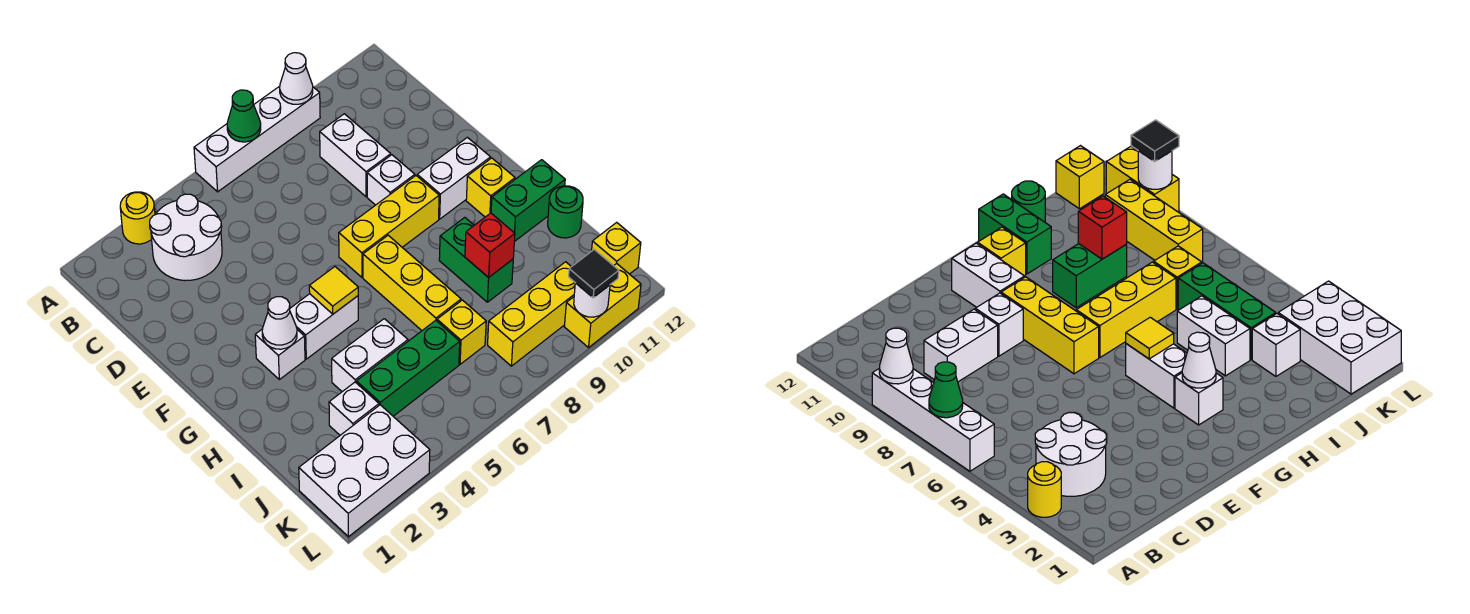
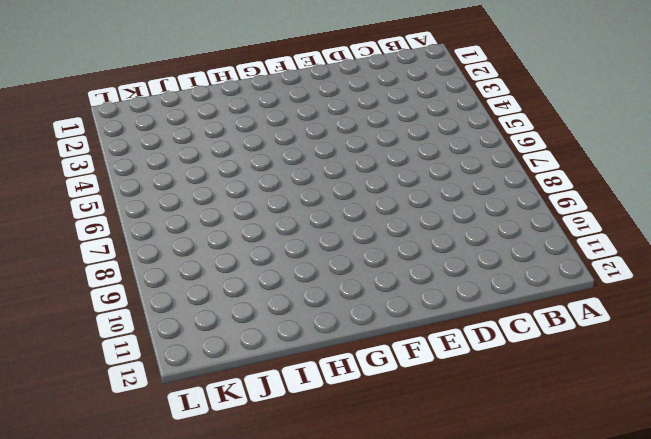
none -> yellow 1x1 round brick [120,192,155,244]
none -> white 1x4 brick [194,86,320,192]
none -> white 2x2 round brick [150,194,222,281]

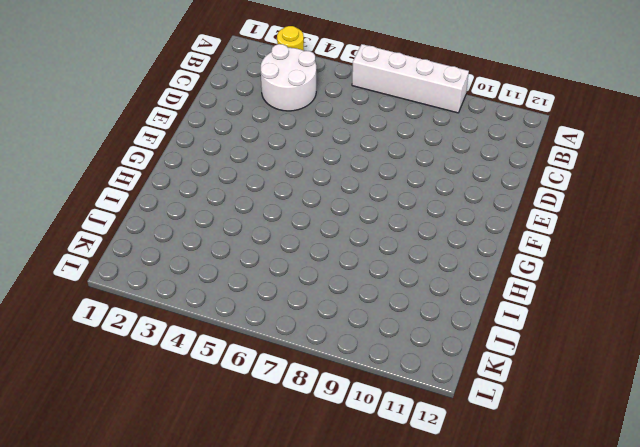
none -> white 1x2 brick [320,114,391,197]
none -> white 1x1 brick [367,155,415,205]
none -> yellow 1x3 brick [339,176,439,277]

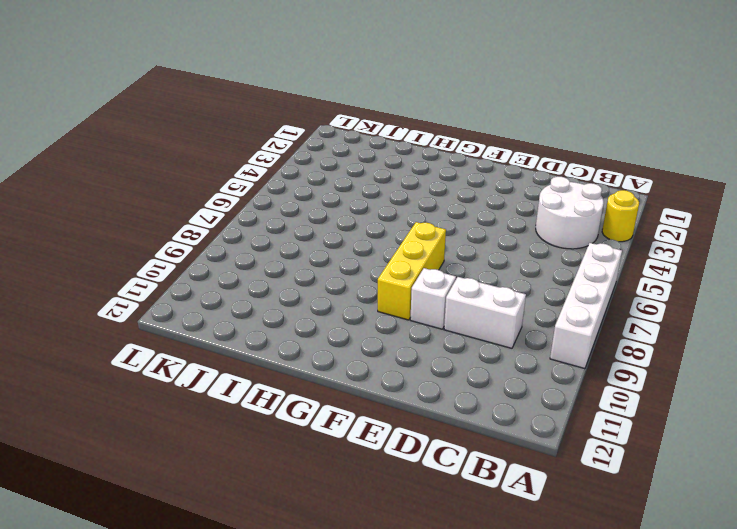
none -> white 1x2 brick [417,137,491,219]
none -> white 1x1 brick [255,329,305,379]
none -> white 1x2 brick [290,294,358,359]

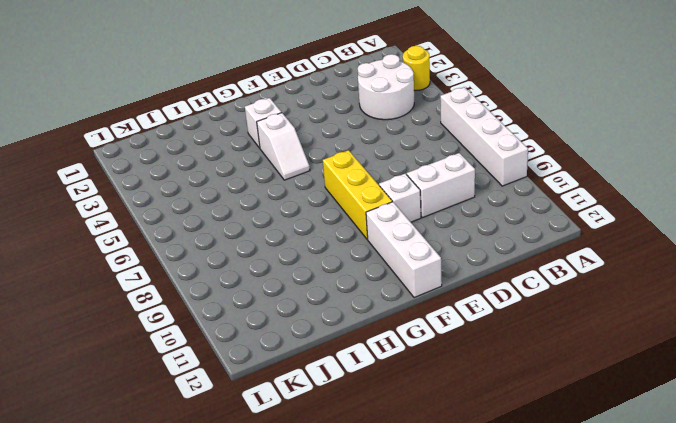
white 1x3 brick [366,202,442,298] -> white 1x2 brick [417,137,491,219]
white 1x2 slope [257,113,310,180] -> white 1x2 brick [290,294,358,359]
none -> yellow 1x3 brick [363,235,461,330]
none -> yellow 1x1 brick [466,158,515,217]
none -> green 1x2 brick [439,218,513,302]

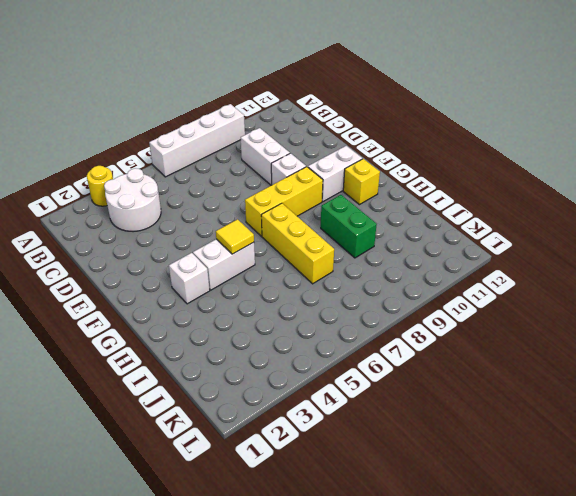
none -> green 1x2 brick [491,160,565,242]
none -> white 1x2 brick [332,319,408,392]
none -> green 1x1 round brick [548,186,583,238]

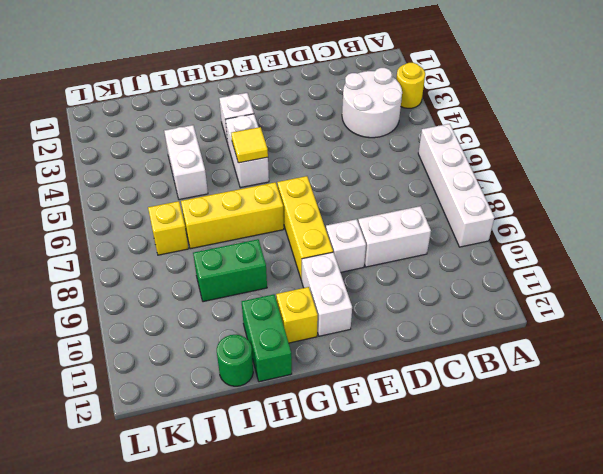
none -> white 1x1 brick [329,382,379,435]
none -> green 1x3 brick [356,320,460,416]
none -> white 2x3 brick [299,405,430,537]

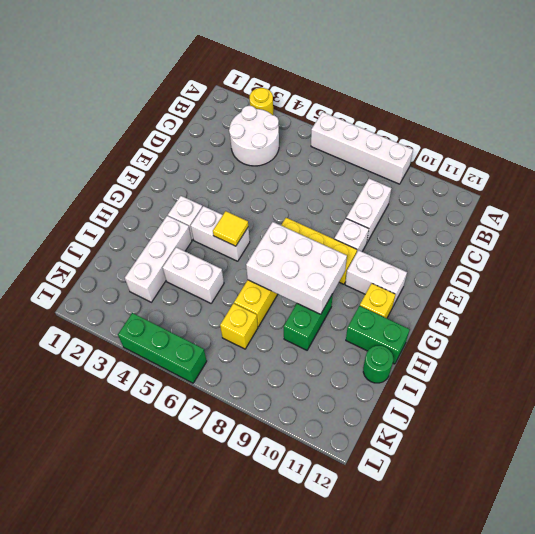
white 2x3 brick [246,222,347,314] -> white 2x3 brick moved to [299,405,430,537]
white 1x3 brick [125,216,192,302] -> white 1x1 brick [329,382,379,435]
green 1x3 brick [118,313,207,383] -> green 1x3 brick moved to [356,320,460,416]
none -> yellow 1x3 brick [488,262,575,366]
none -> yellow 1x1 brick [592,222,641,274]
none -> yellow 1x2 brick [564,264,641,348]

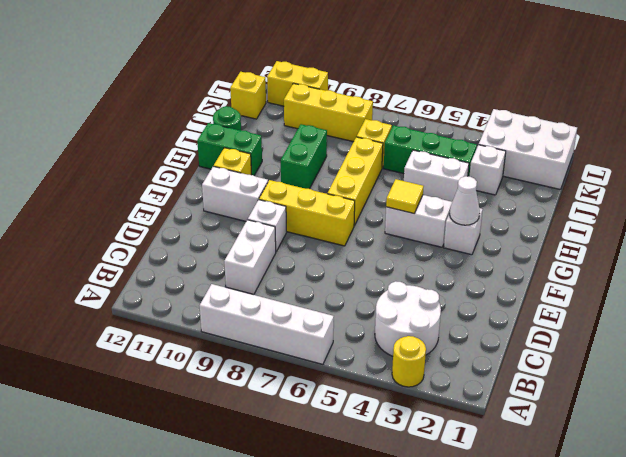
none -> green 1x1 cone [227,90,261,142]
none -> white 1x1 cone [280,53,313,104]
none -> red 1x1 brick [465,213,515,278]

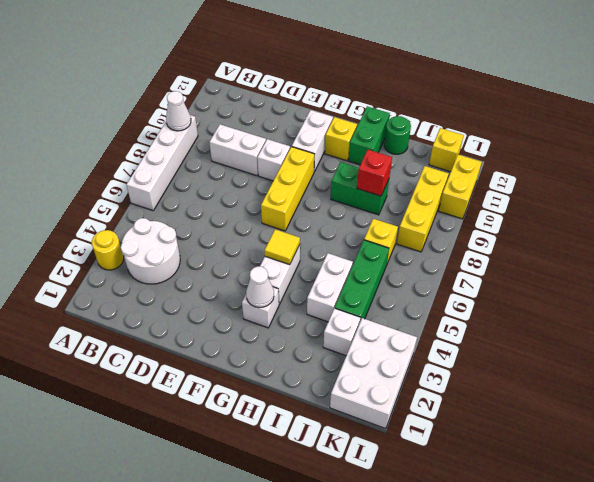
none -> yellow 1x3 brick [363,235,461,330]
none -> green 1x1 cone [227,90,261,142]
none -> white 1x1 round brick [574,283,610,317]

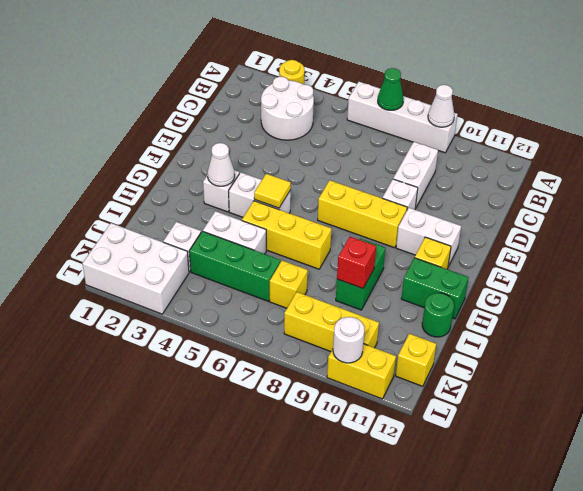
yellow 1x3 brick [242,201,331,269] -> yellow 1x3 brick turned to [363,235,461,330]
none -> black 1x1 tile [569,250,619,298]

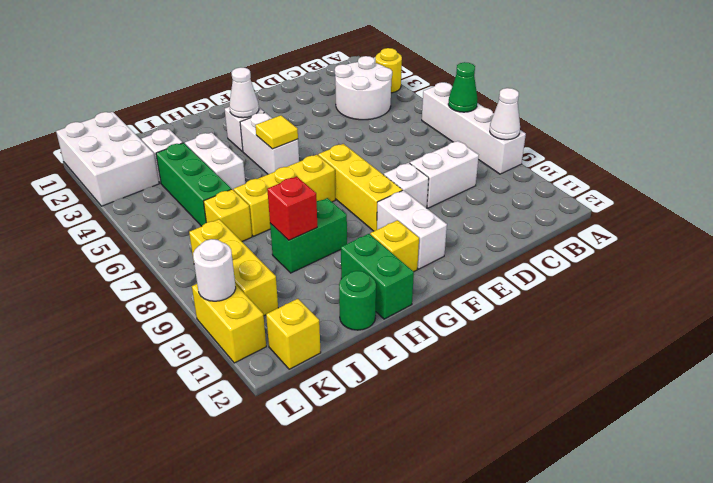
none -> black 1x1 tile [569,250,619,298]

